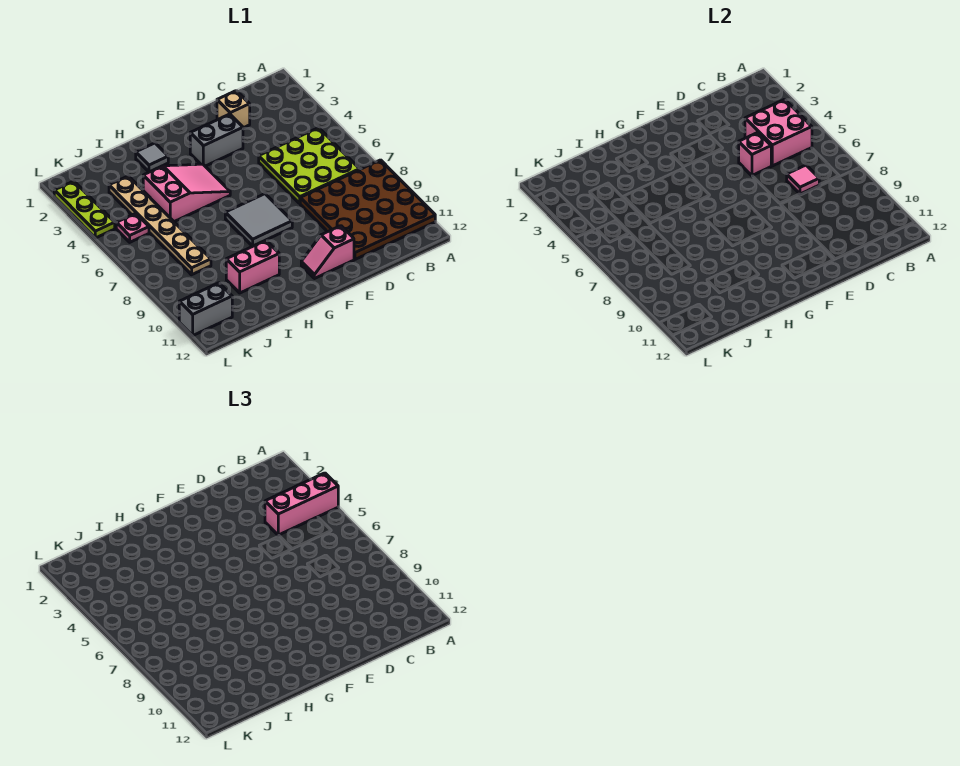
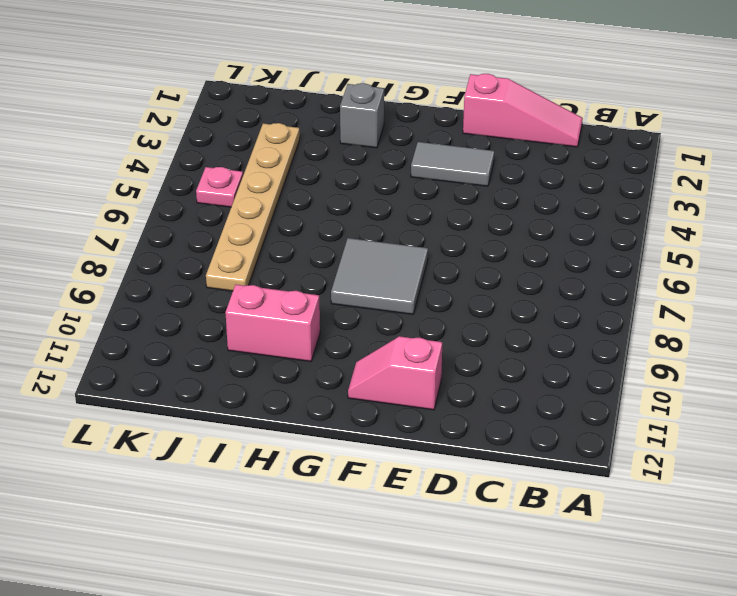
pink 1x3 slope [463,74,583,147] -> none
grey 1x2 tile [411,142,494,186] -> grey 1x2 brick [190,114,243,166]
grey 1x1 brick [340,83,384,148] -> grey 1x1 tile [136,143,168,172]
none -> brown 4x4 plate [300,160,435,259]
none -> lime 3x3 plate [259,128,360,203]
none -> tan 1x1 brick [217,91,250,128]

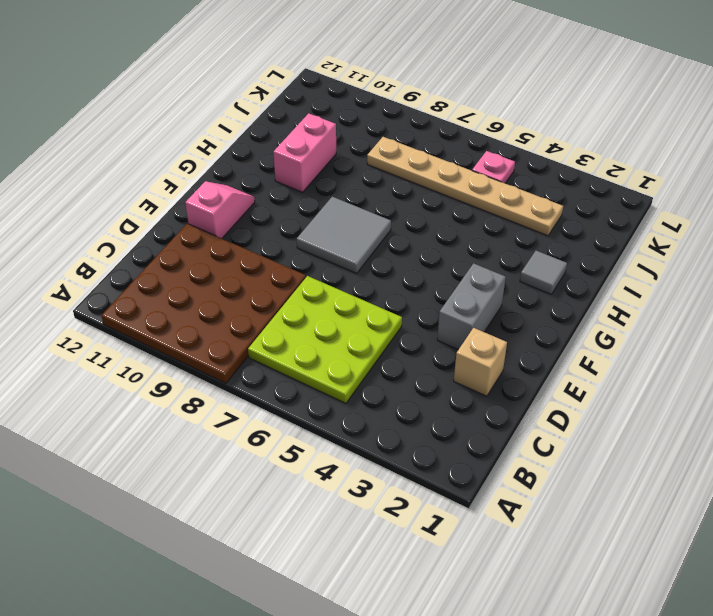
none -> pink 2x3 slope [143,164,230,222]
none -> grey 1x2 brick [179,283,232,335]
none -> lime 1x3 plate [54,181,115,238]

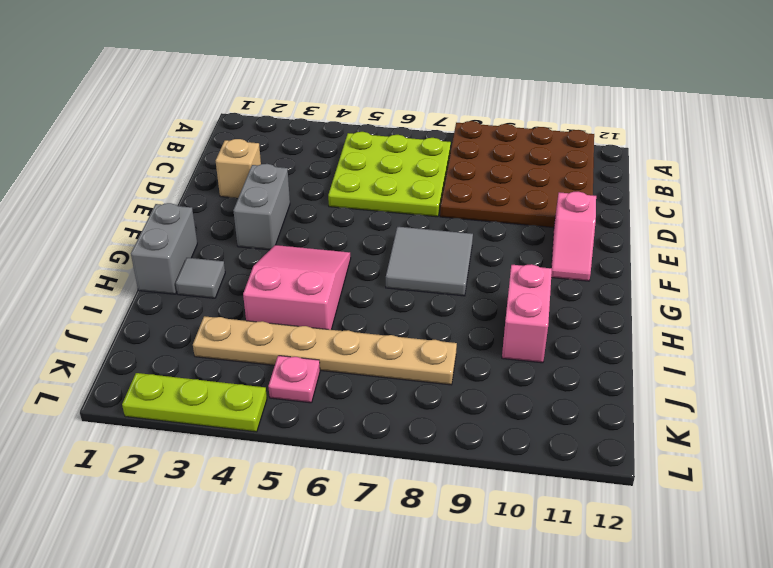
grey 1x2 brick [131,203,197,294] -> grey 1x2 brick moved to [179,283,232,335]
none -> pink 2x2 brick [745,99,812,166]
none -> pink 1x1 tile [787,165,819,194]
none -> pink 1x1 brick [739,133,771,176]

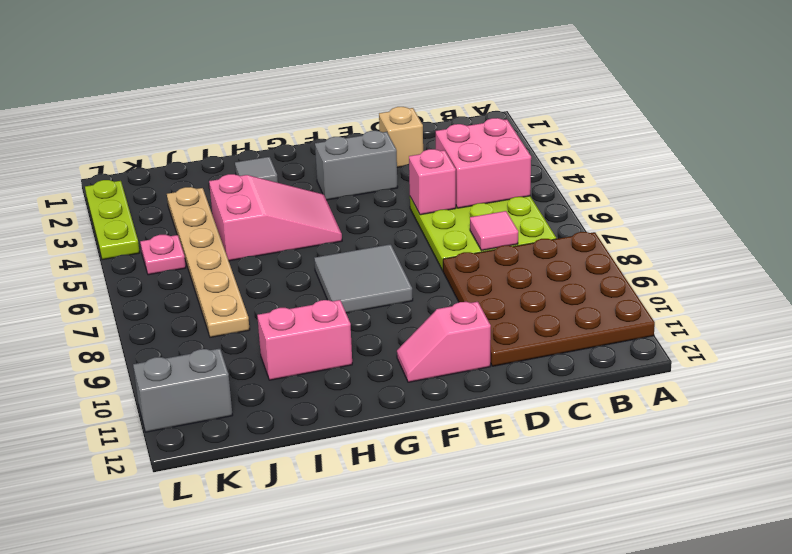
none -> pink 1x3 brick [265,473,338,535]

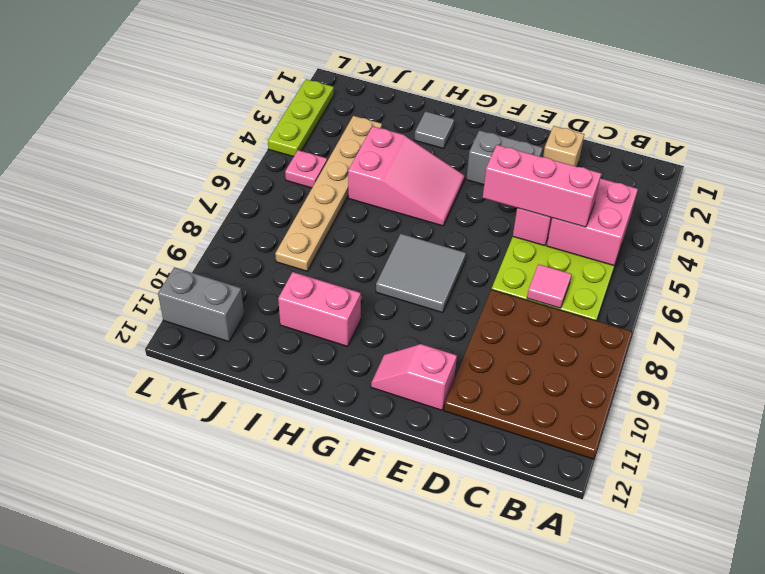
pink 1x3 brick [483,145,601,227] -> pink 1x3 brick moved to [265,473,338,535]

